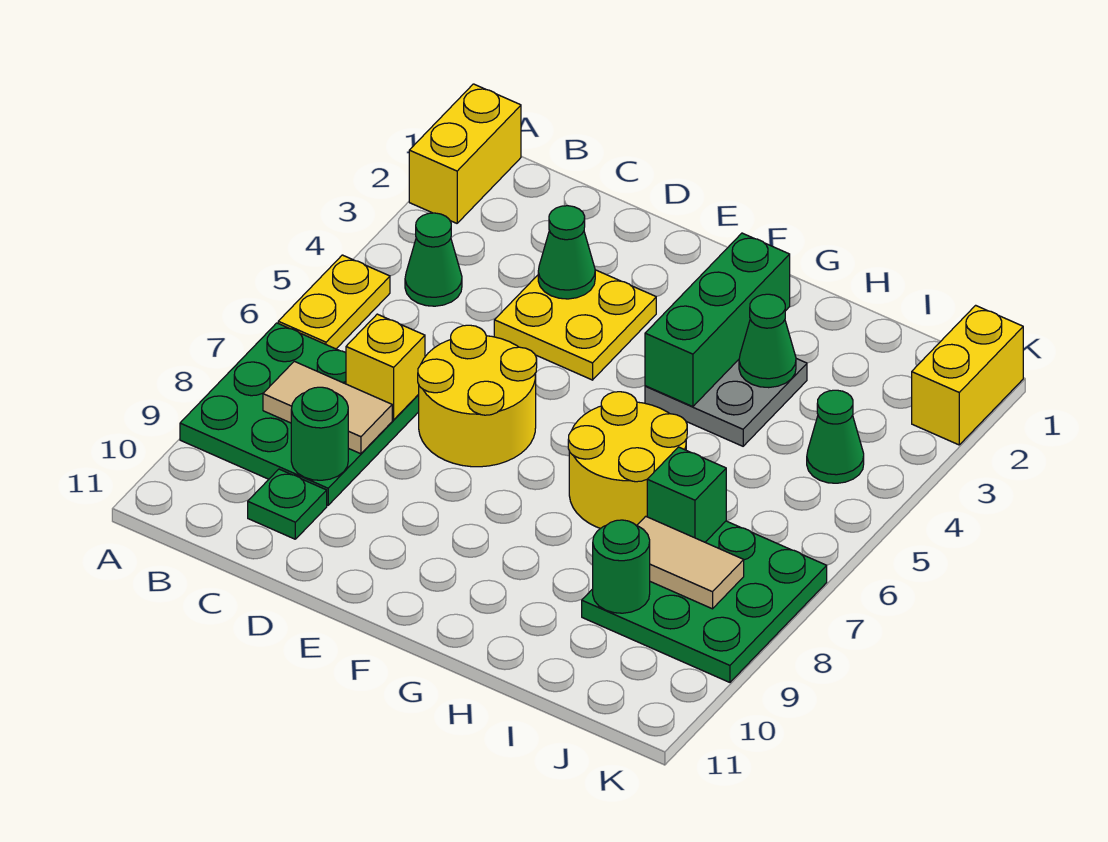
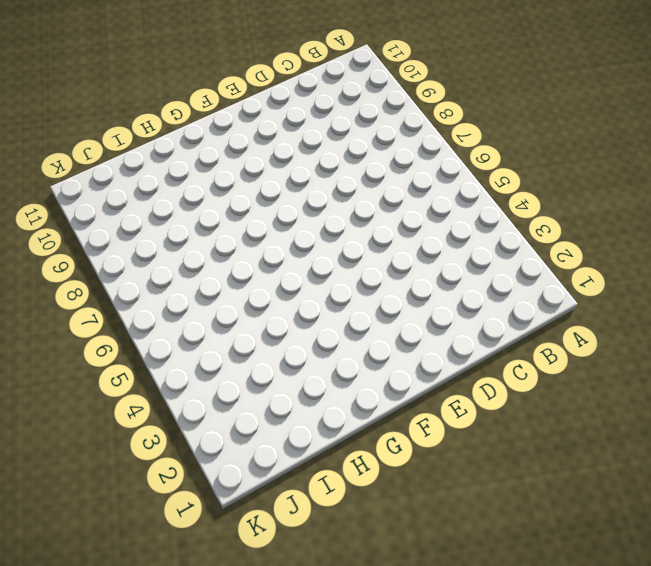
none -> yellow 1x2 brick [409,84,521,223]
none -> yellow 1x2 plate [278,255,390,349]
none -> green 3x3 plate [180,323,419,505]

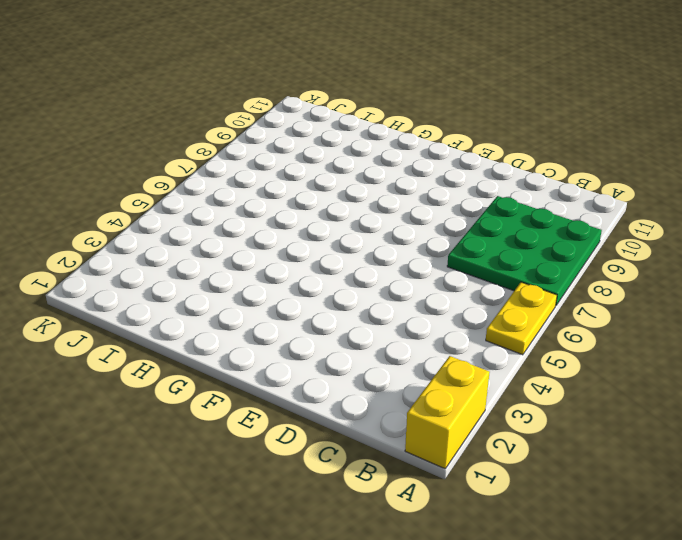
none -> green 1x1 cone [405,213,462,306]
none -> green 1x1 plate [248,469,327,539]
none -> yellow 2x2 plate [494,270,656,380]

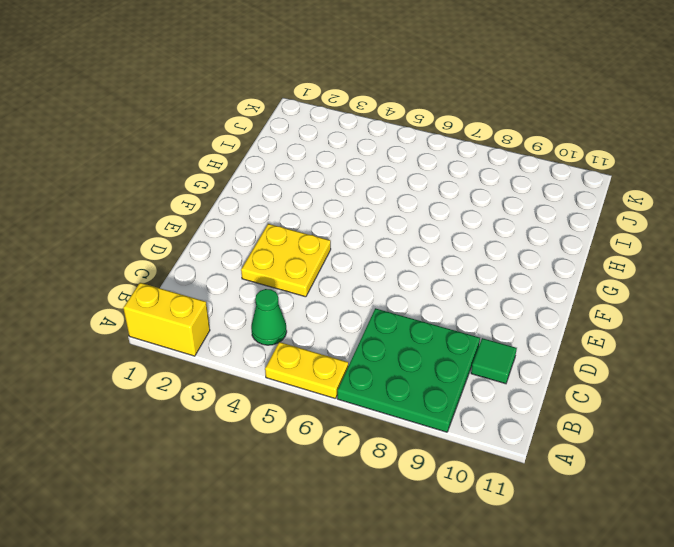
green 1x1 tile [471,338,517,384] -> green 1x1 plate [248,469,327,539]
none -> yellow 2x2 round brick [418,325,537,467]
none -> grey 2x2 plate [645,359,807,446]
none -> yellow 2x2 round brick [568,392,687,529]

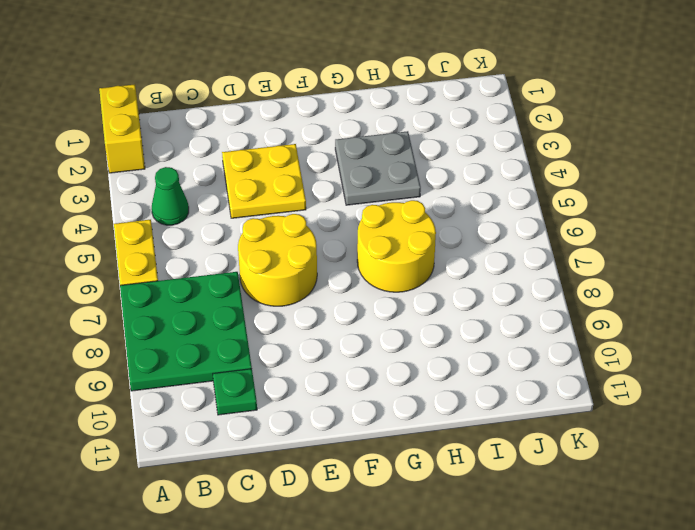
none -> green 3x3 plate [582,521,827,682]
none -> green 1x1 cone [807,390,864,483]
none -> yellow 1x2 brick [912,305,1023,445]

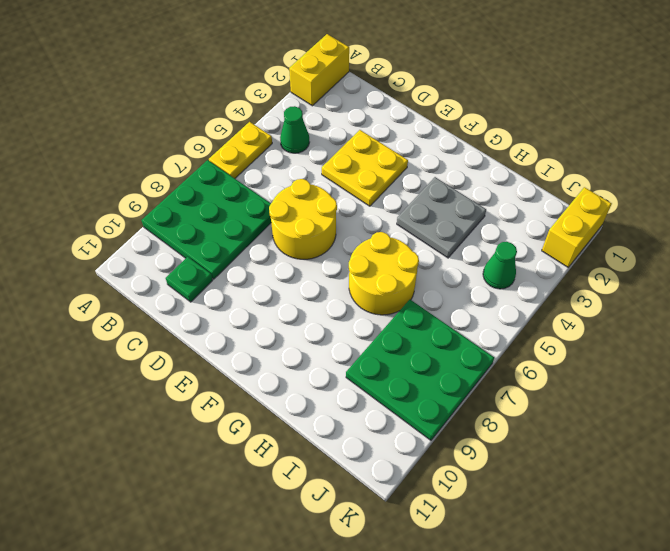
none -> tan 1x2 tile [263,361,392,454]
none -> yellow 1x1 brick [346,314,425,420]
none -> green 1x1 round brick [291,387,348,480]

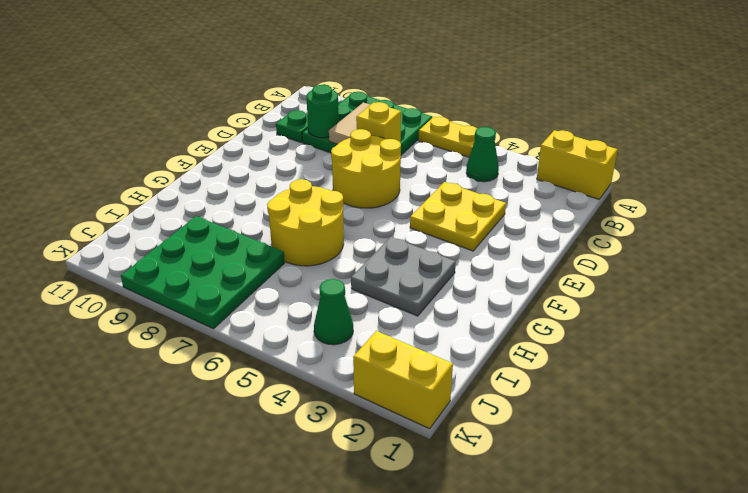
none -> green 1x1 cone [538,206,595,299]
none -> green 1x3 brick [645,233,790,407]
none -> green 1x1 cone [739,294,796,388]

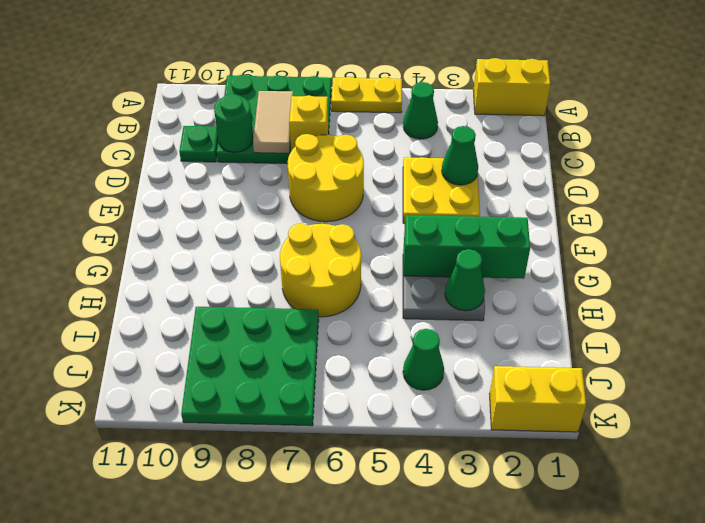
none -> green 1x1 brick [647,447,726,542]
none -> tan 1x2 tile [637,516,744,609]
none -> green 1x1 round brick [593,520,650,613]

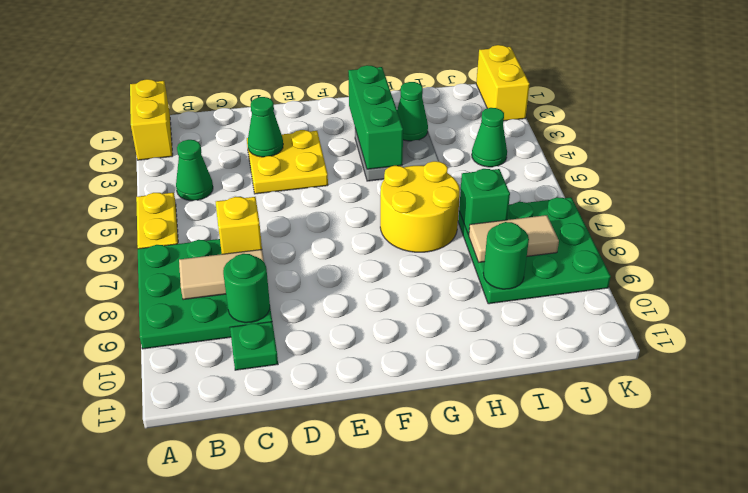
none -> yellow 2x2 round brick [418,325,537,467]

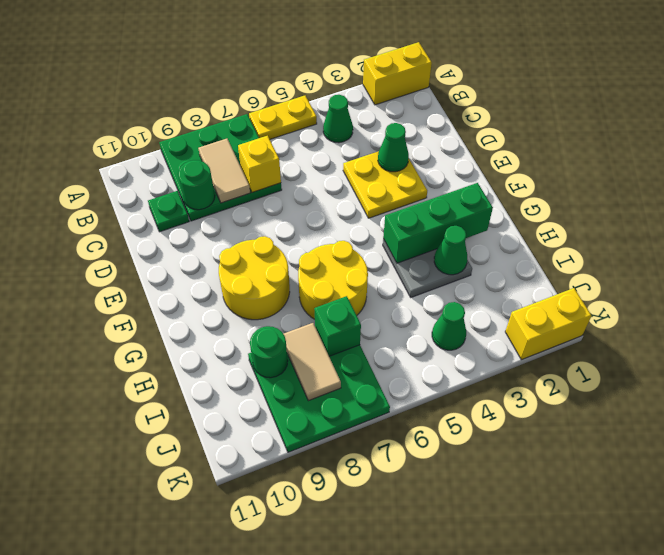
yellow 2x2 round brick [219,236,290,320] -> yellow 2x2 round brick moved to [418,325,537,467]

